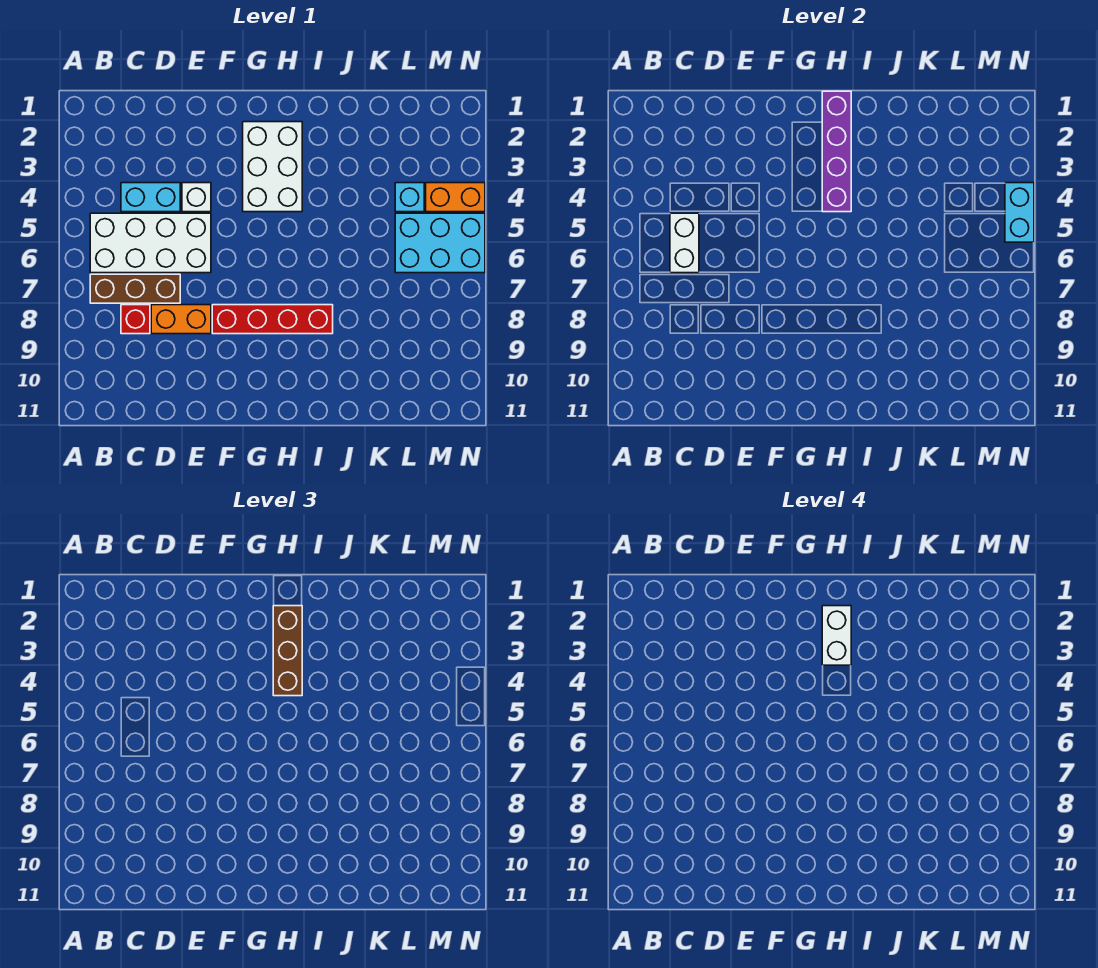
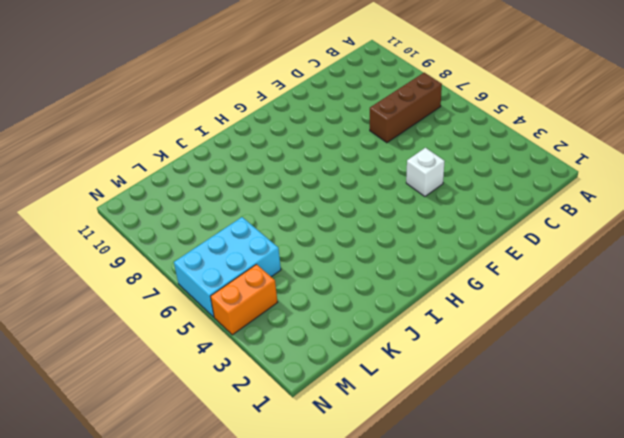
none -> white 2x4 brick [90,213,211,273]
none -> cyan 1x2 brick [121,183,180,212]
none -> red 1x1 brick [121,305,150,334]

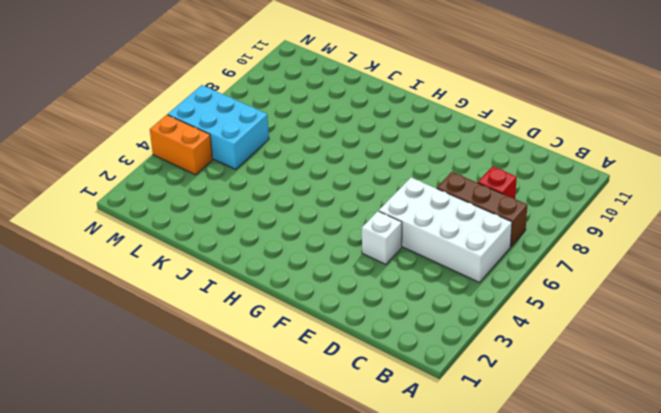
none -> cyan 1x2 brick [121,183,180,212]
none -> orange 1x2 brick [151,305,211,334]
none -> red 1x4 brick [212,305,333,334]

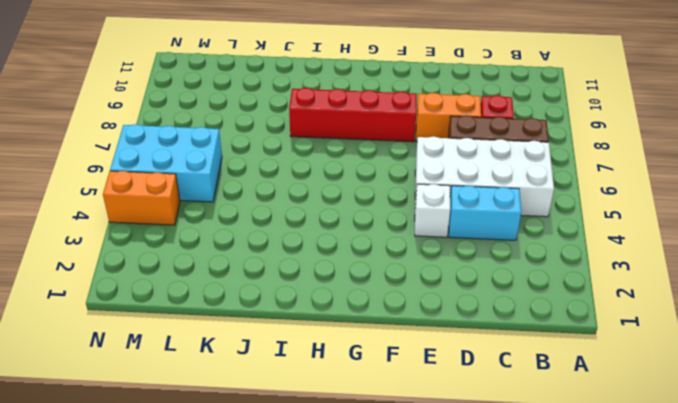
none -> white 2x3 brick [243,122,302,212]
none -> cyan 1x1 brick [395,183,424,212]
none -> white 1x2 brick [670,213,699,273]

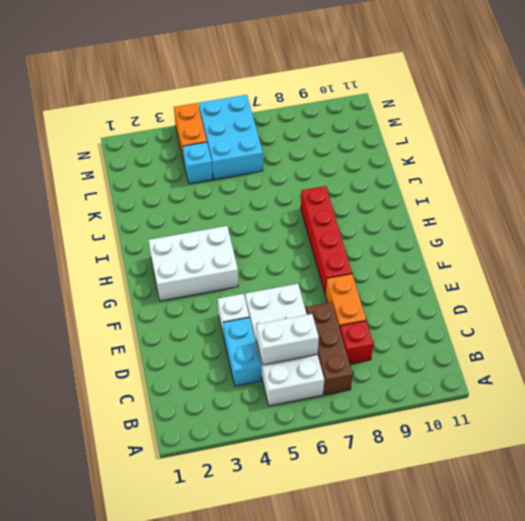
none -> purple 1x4 brick [822,91,851,212]
none -> cyan 1x2 brick [1005,183,1034,242]
none -> brown 1x3 brick [273,606,302,696]

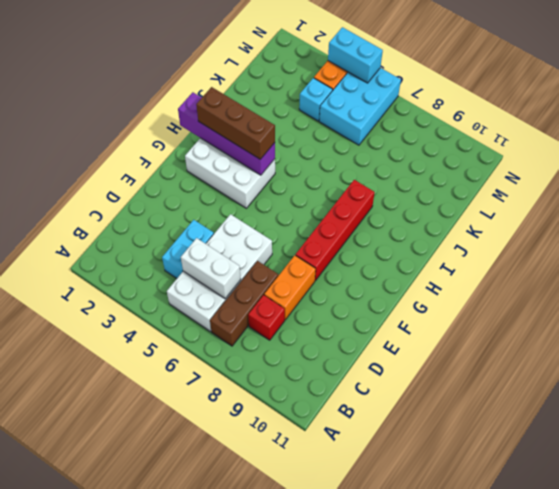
none -> white 1x1 brick [182,183,211,212]
none -> white 1x2 brick [822,606,851,665]

